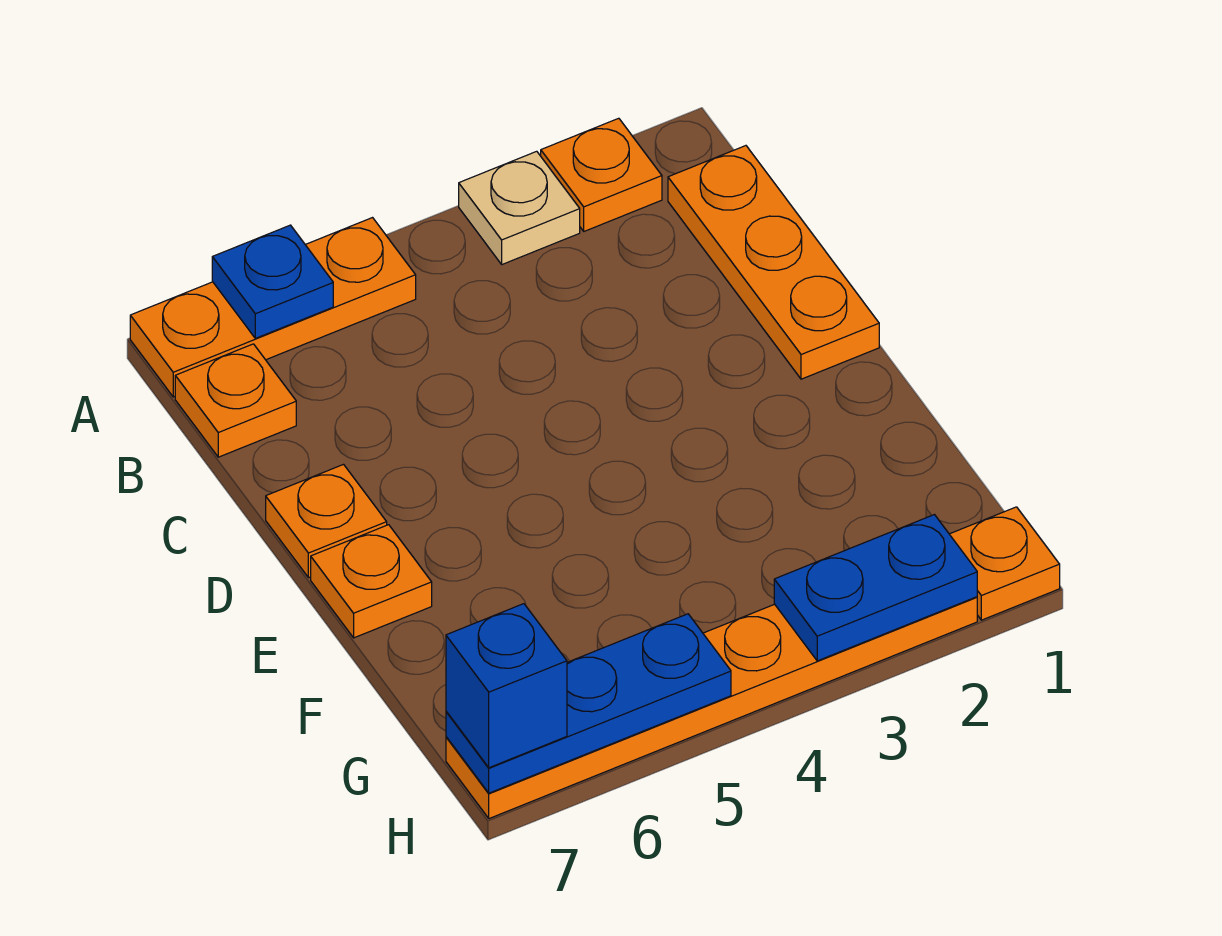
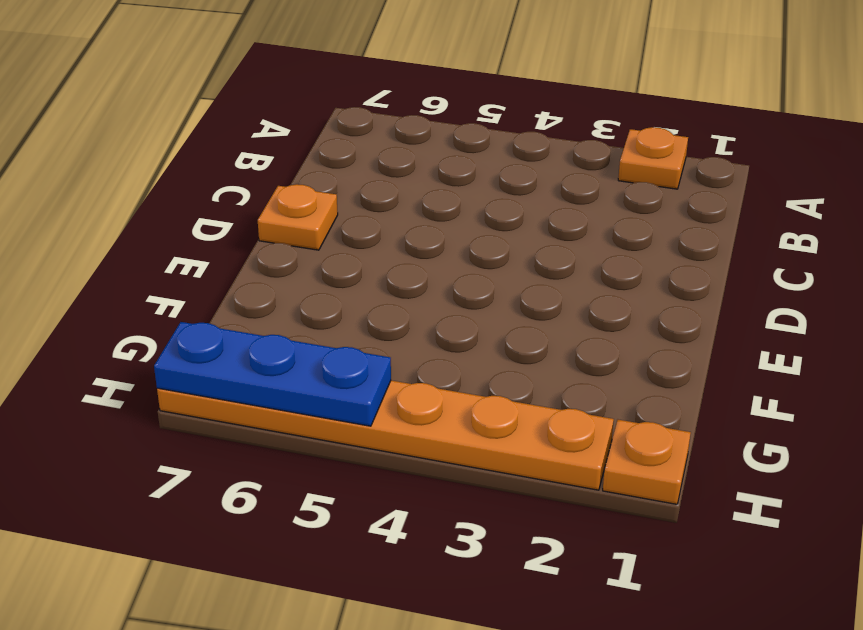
none -> tan 1x1 plate [459,151,580,264]
none -> orange 1x3 plate [130,218,416,397]
none -> orange 1x3 plate [668,146,879,379]

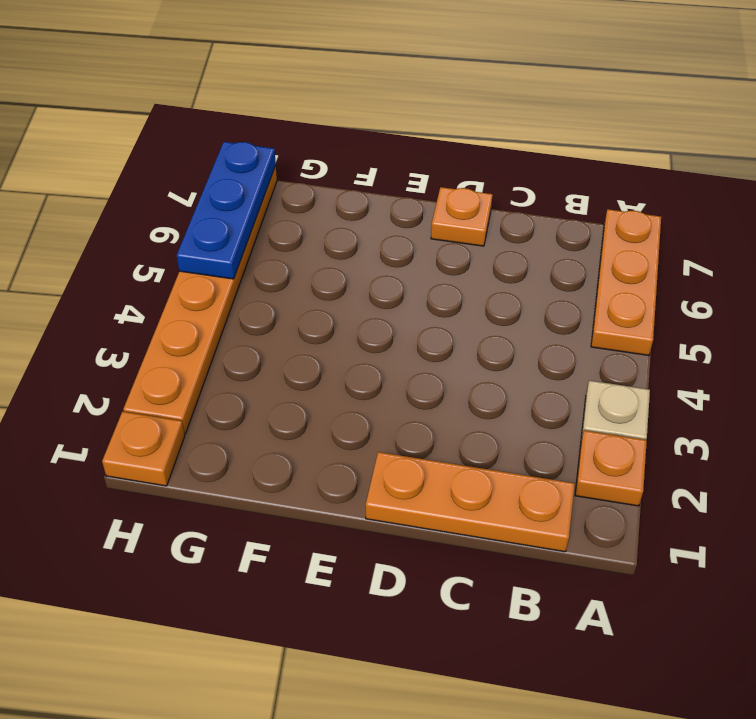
none -> orange 1x1 plate [175,344,296,457]
none -> orange 1x1 plate [311,525,432,638]
none -> blue 1x1 plate [212,225,333,338]

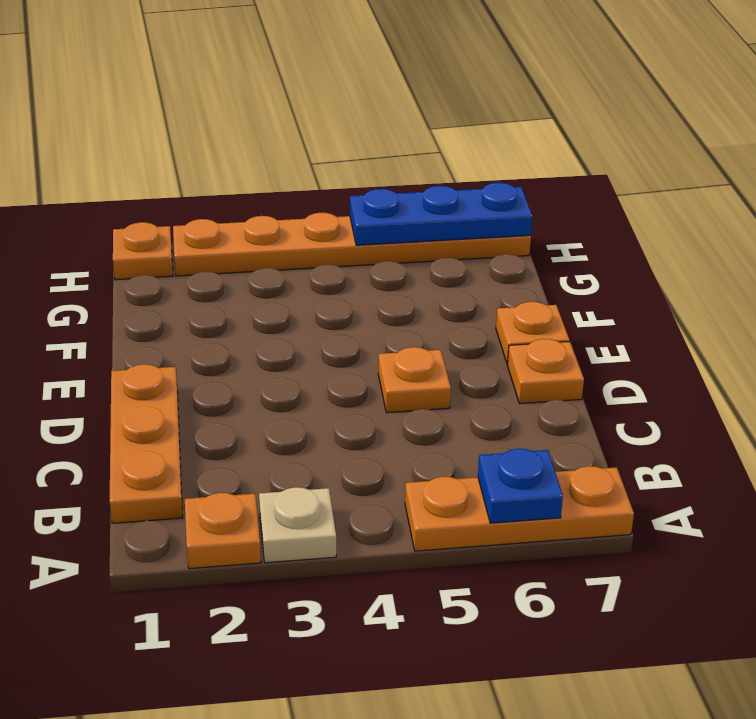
orange 1x1 plate [378,347,451,413] -> orange 1x1 plate moved to [175,344,296,457]
none -> blue 1x2 plate [774,515,977,661]
none -> blue 1x1 brick [446,604,567,768]

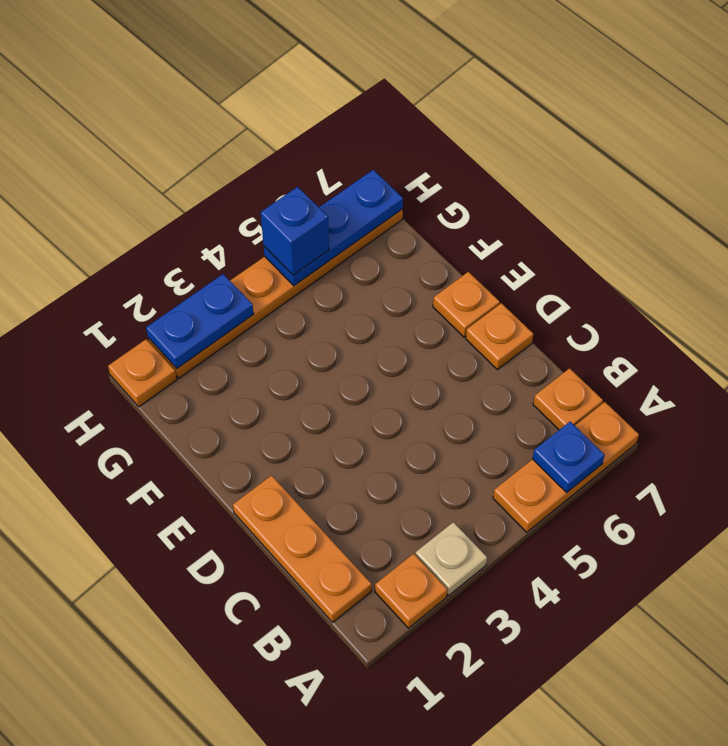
blue 1x1 brick [261,187,329,275] -> blue 1x1 brick moved to [446,604,567,768]

